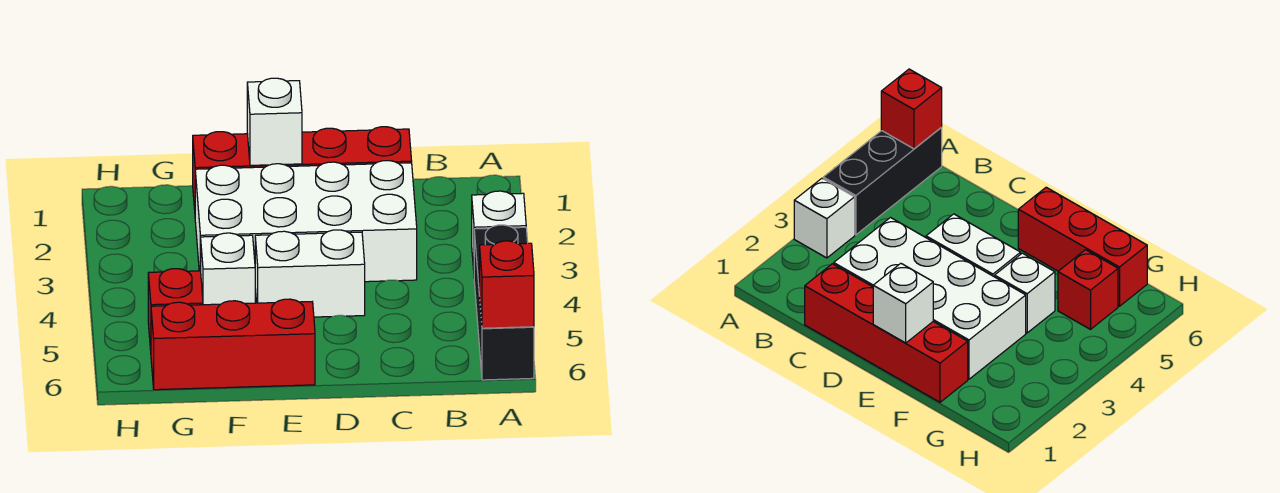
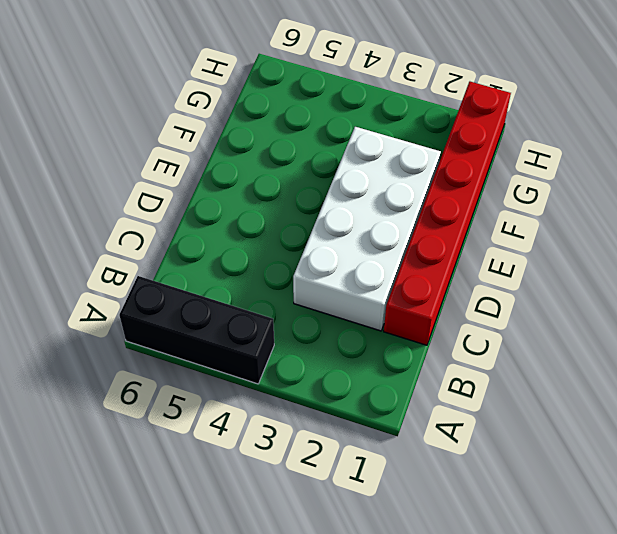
red 1x6 brick [384,82,511,345] -> red 1x4 brick [193,127,412,210]
none -> white 1x1 brick [472,191,526,270]
none -> white 1x2 brick [255,230,365,317]

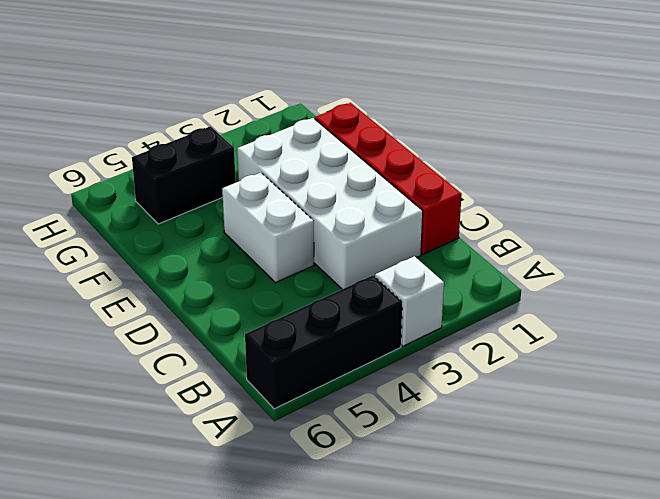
black 1x2 brick [132,126,236,224] -> red 1x1 brick [148,269,203,350]
none -> red 1x3 brick [151,299,315,390]
none -> white 1x1 brick [201,233,255,305]

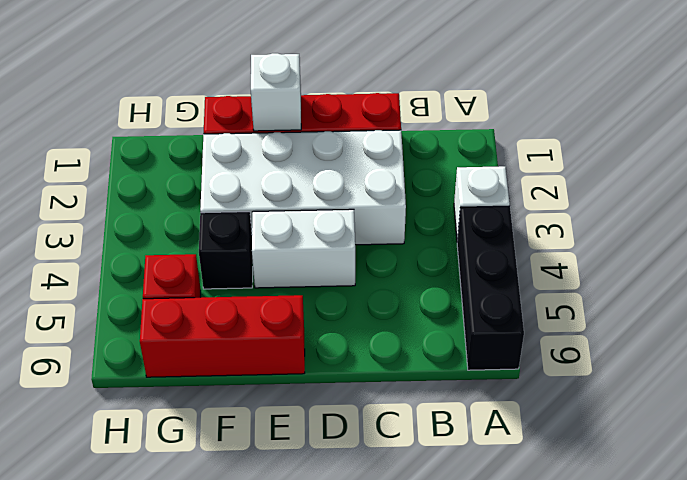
black 1x1 brick [199,212,253,289] -> white 1x1 brick [201,233,255,305]
none -> red 1x1 brick [480,241,534,328]

